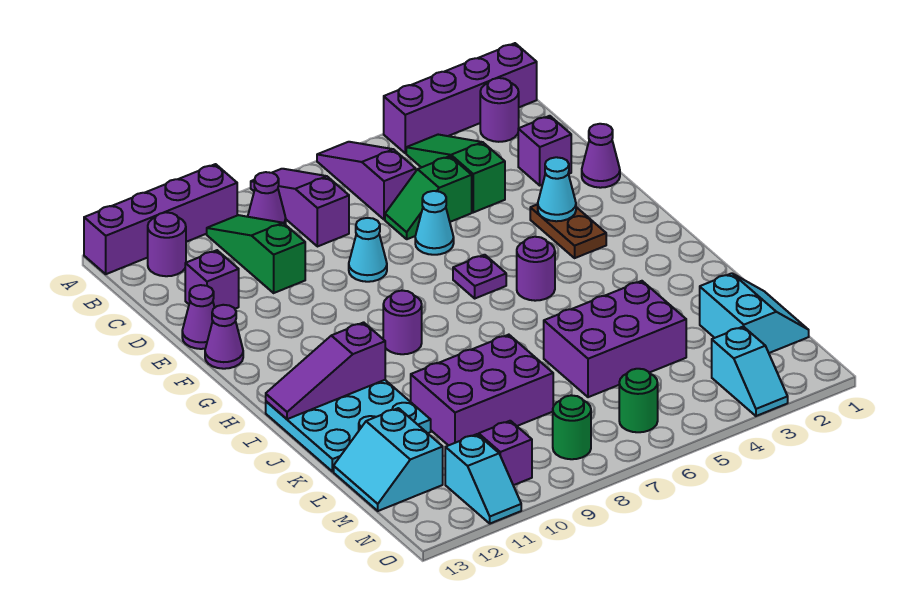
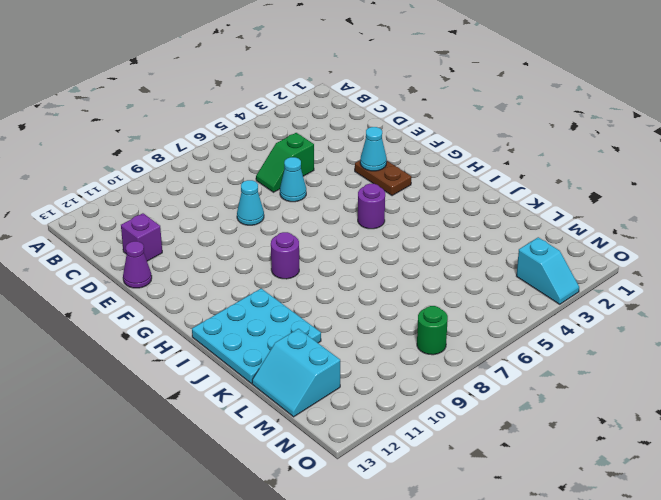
none -> purple 1x4 brick [384,43,537,153]
none -> purple 1x3 slope [317,142,416,220]
none -> purple 1x3 slope [251,169,349,247]
none -> purple 1x4 brick [84,164,237,274]

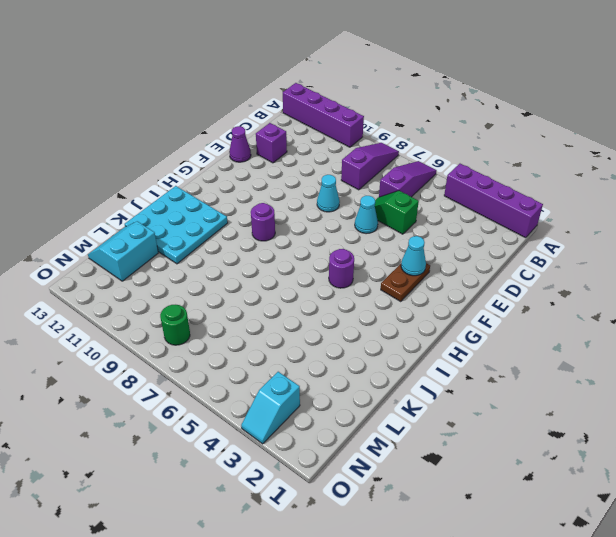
none -> purple 1x1 round brick [480,78,519,142]
none -> green 1x3 slope [406,135,505,212]
none -> purple 1x1 cone [248,172,286,225]
none -> green 1x3 slope [207,215,305,293]

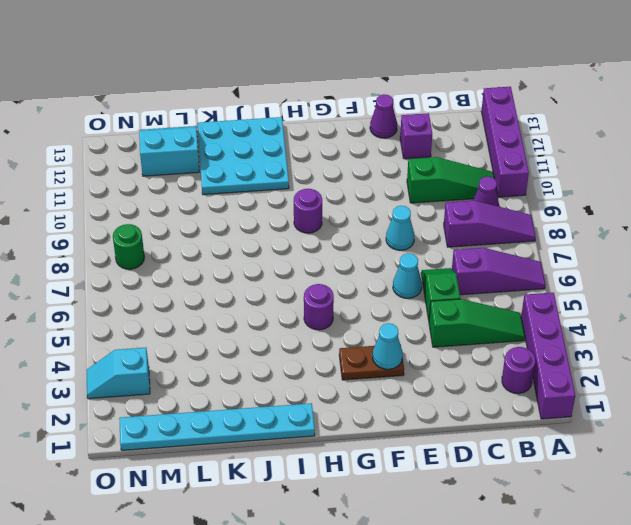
cyan 1x6 plate [119,403,315,450] -> cyan 2x2 slope [700,273,809,353]
none -> purple 1x1 round brick [148,212,186,276]
none -> purple 1x1 brick [518,116,571,185]
none -> purple 1x1 cone [582,124,620,188]
none -> purple 1x1 cone [205,305,243,369]

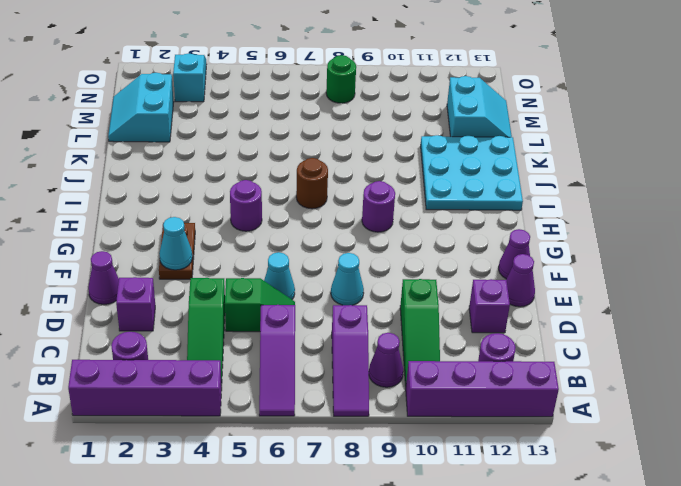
brown 1x1 round brick [296,158,328,209] -> none
none -> purple 1x1 plate [453,255,506,298]
none -> purple 2x3 brick [544,281,686,397]
none -> purple 2x3 brick [411,335,553,446]
none -> green 1x1 round brick [619,369,658,432]

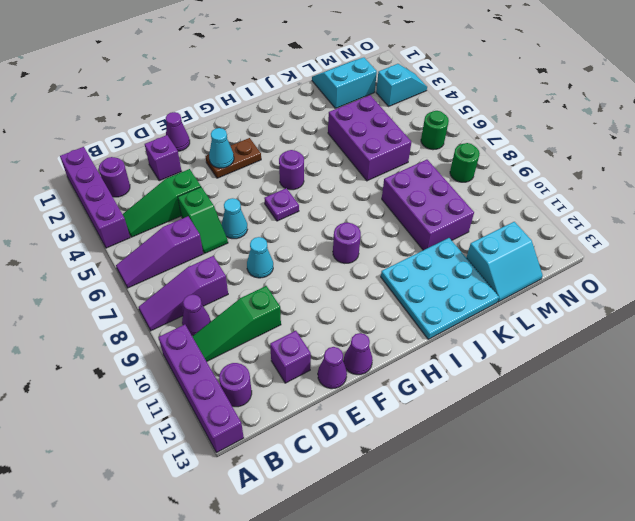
none -> purple 1x1 brick [479,421,532,485]
none -> cyan 1x2 slope [445,434,521,524]
none -> purple 1x3 slope [266,322,385,419]

